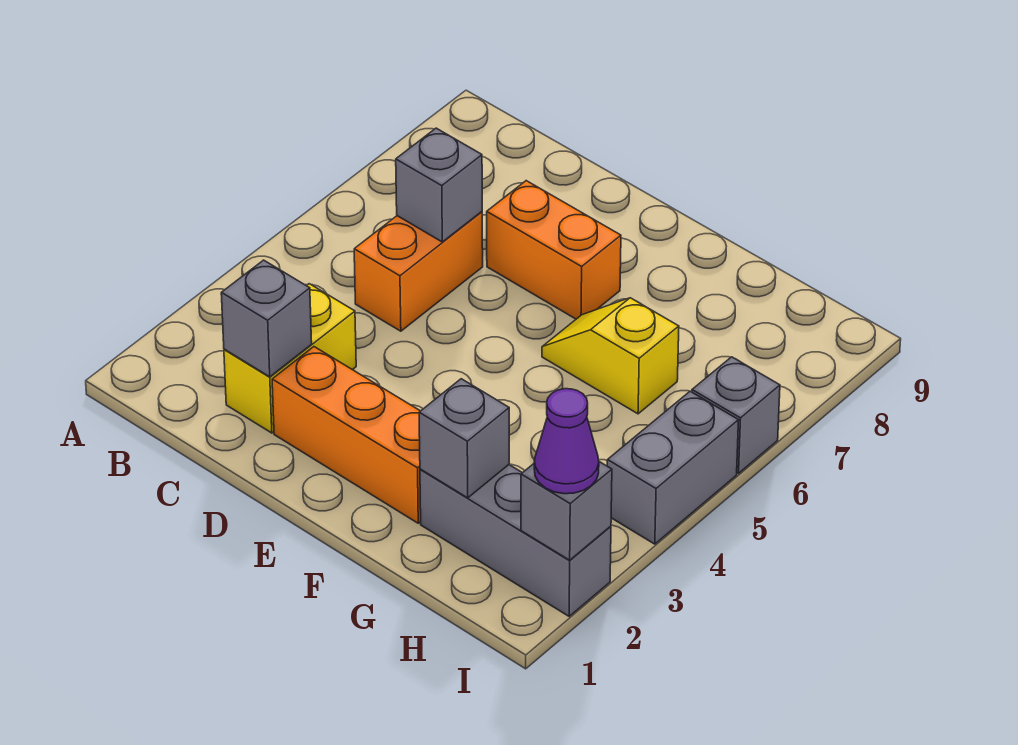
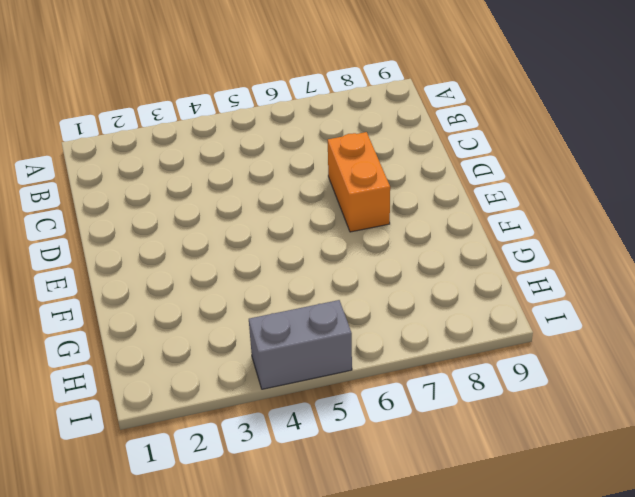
none -> yellow 1x2 brick [224,284,356,433]
none -> orange 1x2 brick [354,212,483,331]
none -> orange 1x3 brick [272,347,421,523]

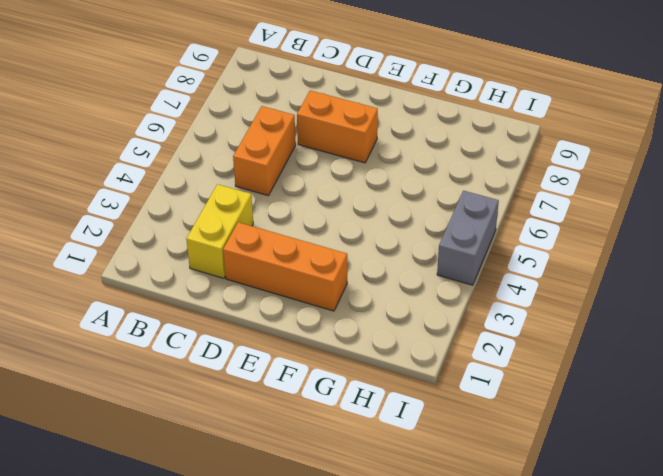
none -> yellow 1x2 slope [542,298,679,414]
none -> grey 1x3 brick [420,465,611,616]
none -> grey 1x1 brick [692,357,780,473]

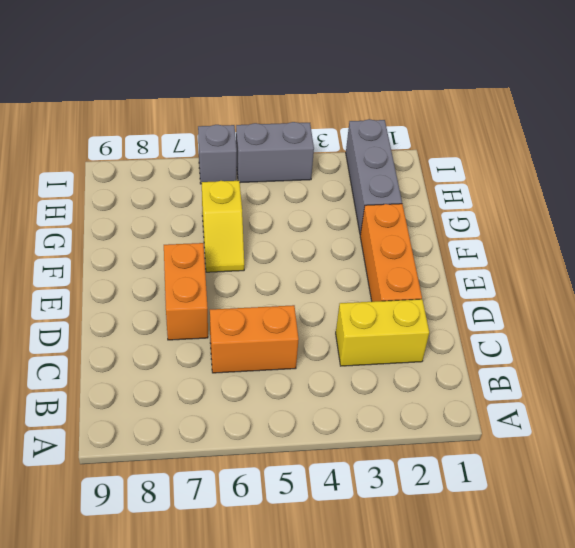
none -> grey 1x1 brick [221,260,312,377]
none -> grey 1x1 brick [396,128,482,242]
none -> grey 1x1 brick [419,379,509,498]

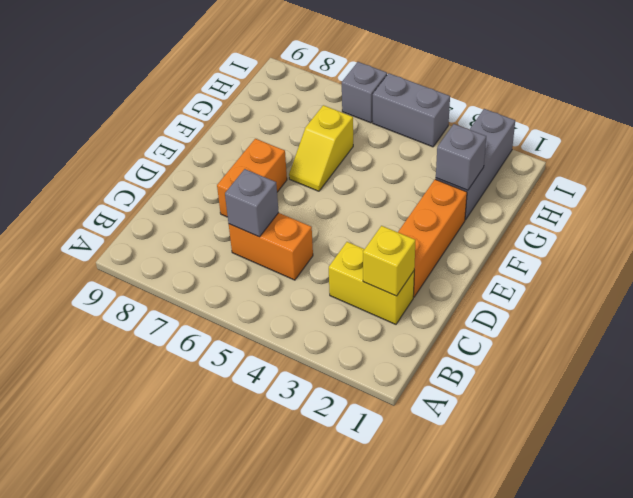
yellow 1x1 brick [363,226,415,296] -> grey 1x1 brick [221,260,312,377]
none -> grey 1x1 brick [521,462,612,560]
none -> purple 1x1 cone [534,389,599,494]

